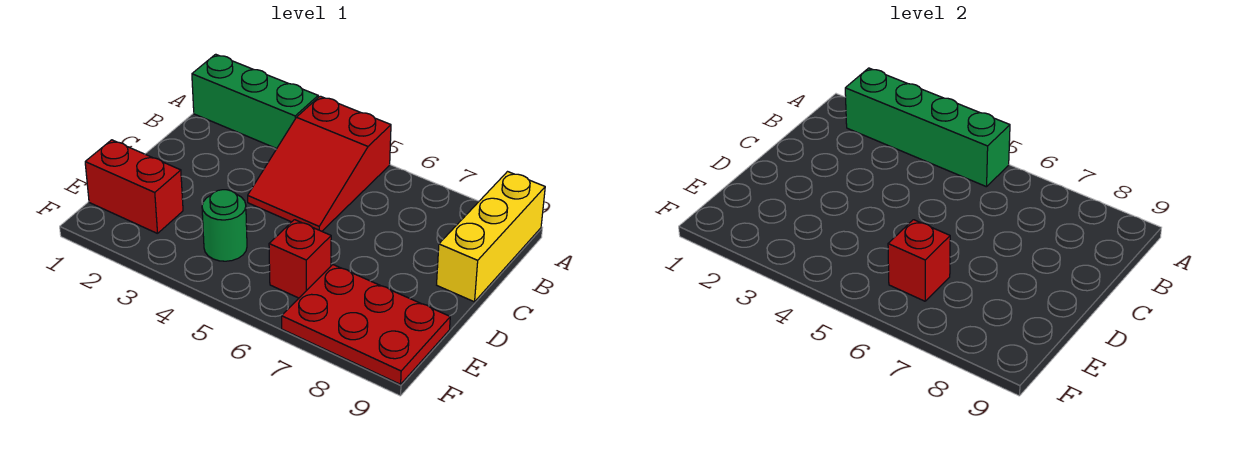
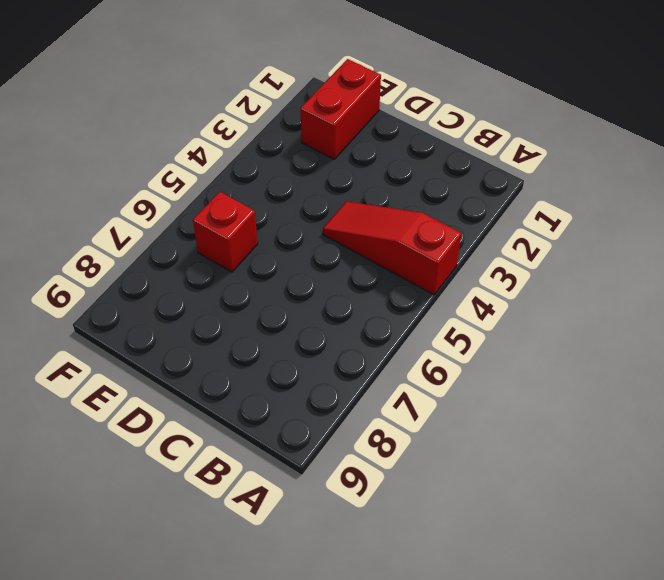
red 1x3 slope [323,201,462,295] -> red 2x3 slope [248,96,391,231]
none -> green 1x3 brick [192,54,318,149]
none -> yellow 1x3 brick [437,172,545,302]

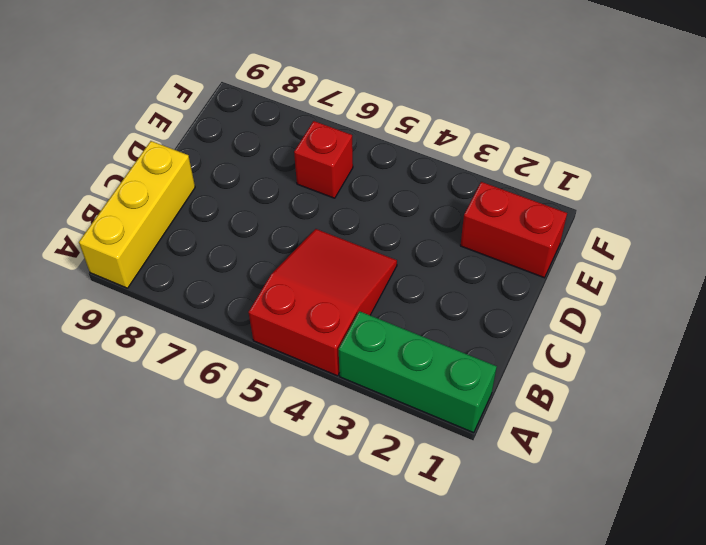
none -> green 1x1 round brick [202,190,247,261]
none -> red 2x3 plate [282,265,450,384]

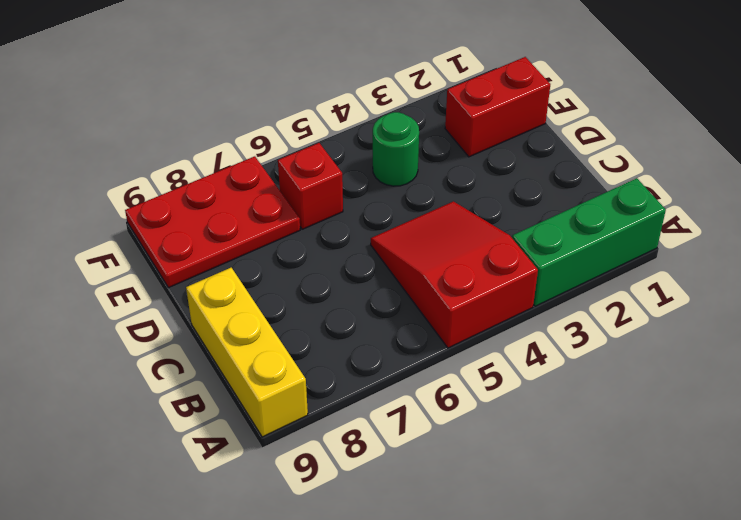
none -> green 1x4 brick [845,68,1010,187]
none -> red 1x1 brick [888,220,950,301]

